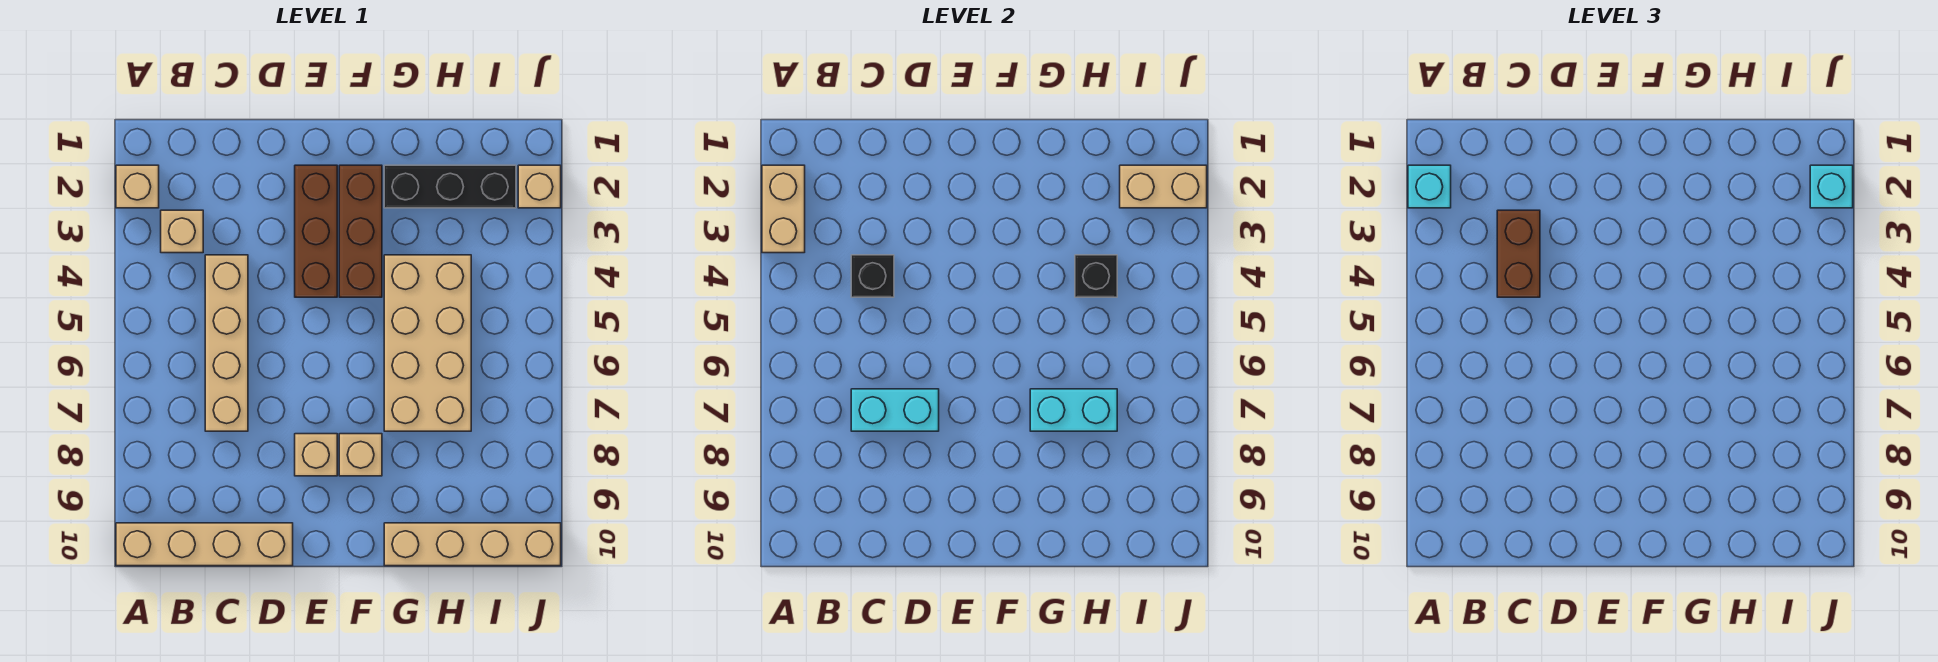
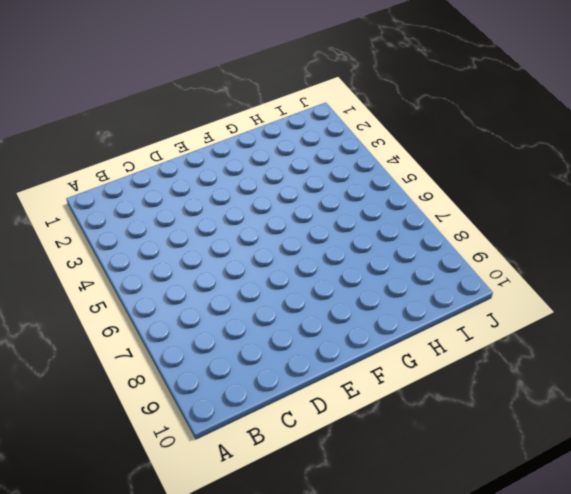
none -> tan 1x1 brick [116,165,159,208]
none -> tan 1x4 brick [116,523,293,566]
none -> tan 1x1 brick [161,210,203,253]

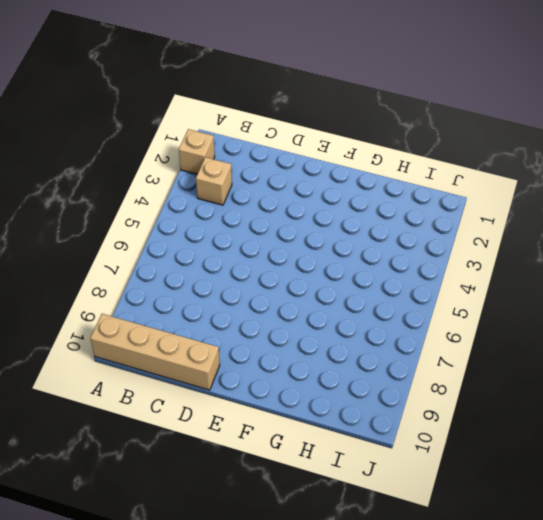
none -> tan 1x4 brick [205,255,248,431]
none -> brown 1x3 brick [295,165,337,297]
none -> tan 1x1 brick [295,434,337,476]

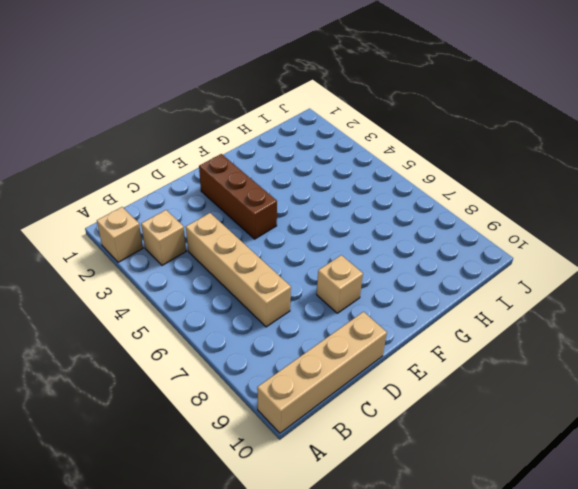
none -> brown 1x3 brick [339,165,382,297]
none -> tan 1x1 brick [339,434,382,476]
none -> black 1x3 brick [384,165,516,208]

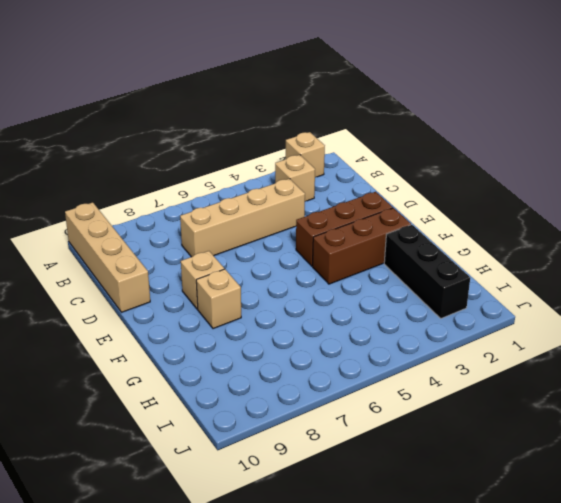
none -> tan 2x4 brick [384,255,471,431]
none -> tan 1x4 brick [384,523,561,566]
none -> tan 1x1 brick [518,165,561,208]

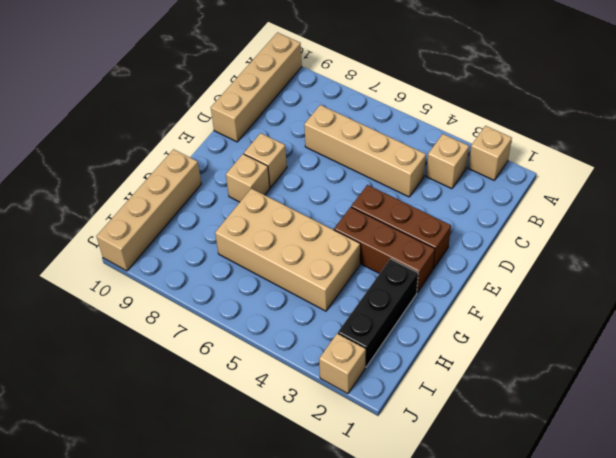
none -> tan 1x2 brick [762,165,805,253]
none -> black 1x1 brick [851,255,894,297]
none -> cyan 1x2 brick [851,389,939,431]

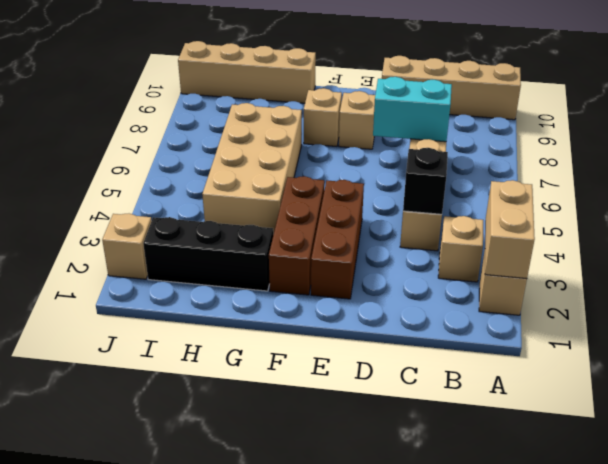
none -> cyan 1x2 brick [1030,389,1117,431]
none -> black 1x1 brick [1075,255,1117,297]
none -> tan 1x2 brick [1120,165,1207,208]

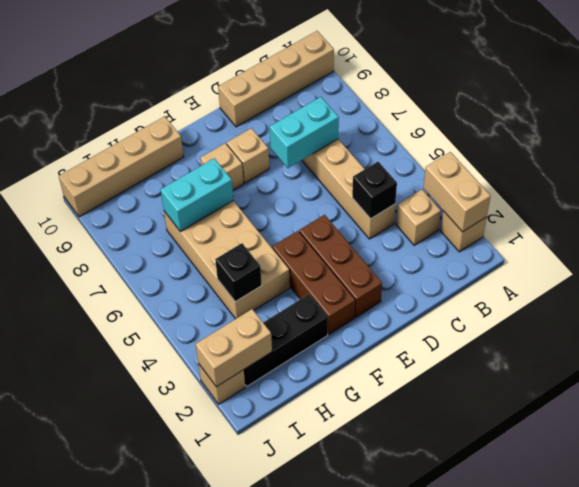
none -> cyan 1x1 brick [1408,165,1451,208]
none -> brown 1x2 brick [1497,210,1540,297]
none -> cyan 1x1 brick [1810,165,1853,208]

